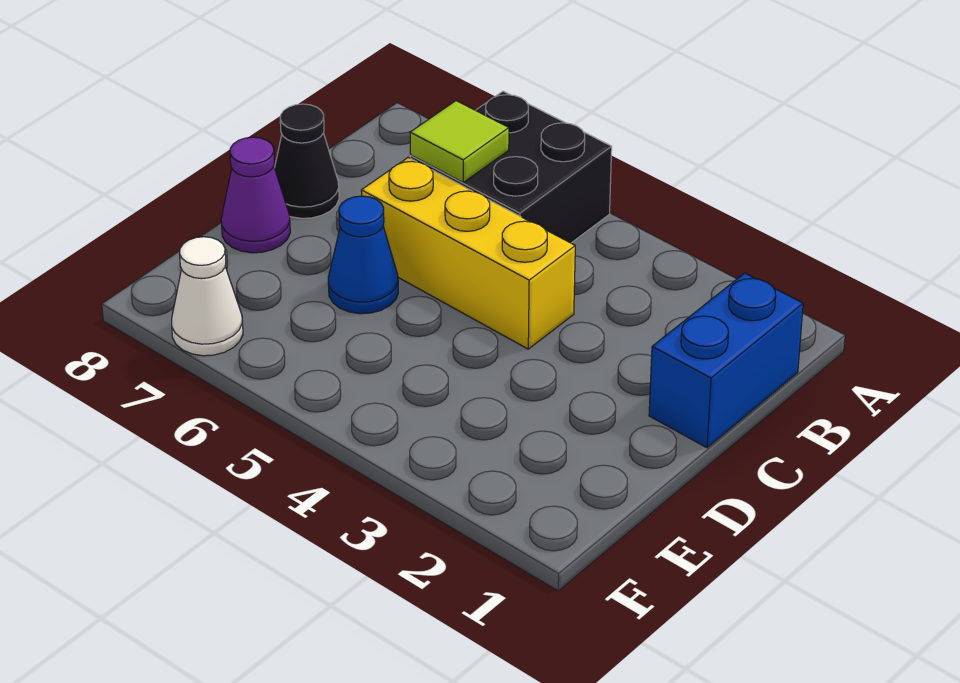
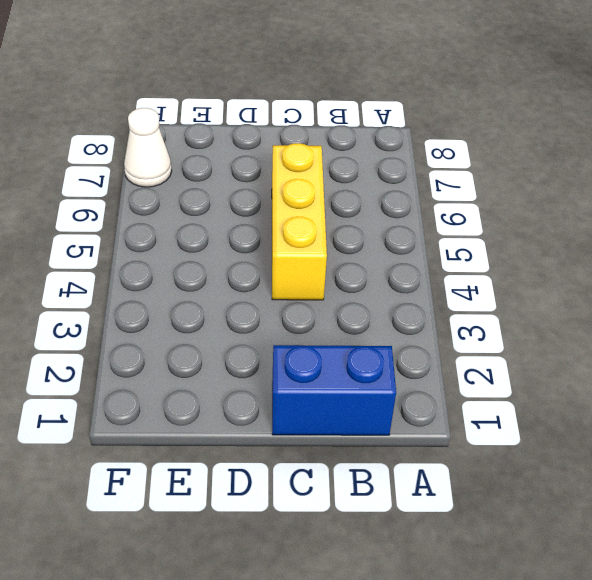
none -> black 2x2 brick [411,91,612,243]
none -> black 1x1 cone [275,104,339,218]

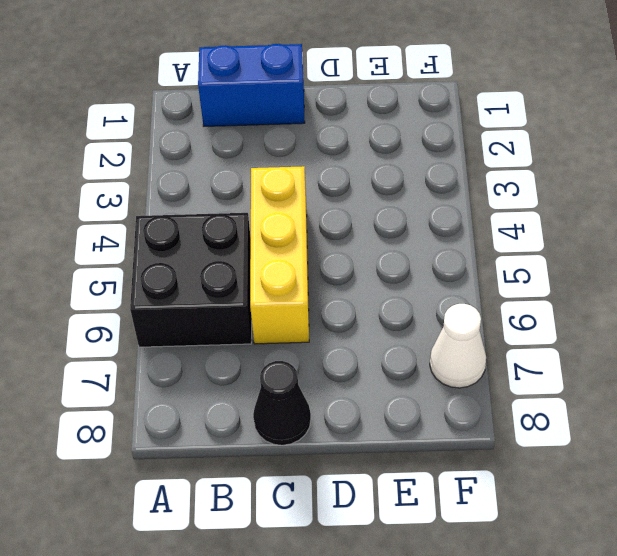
none -> blue 1x1 cone [328,196,398,314]
none -> purple 1x1 cone [221,137,290,253]

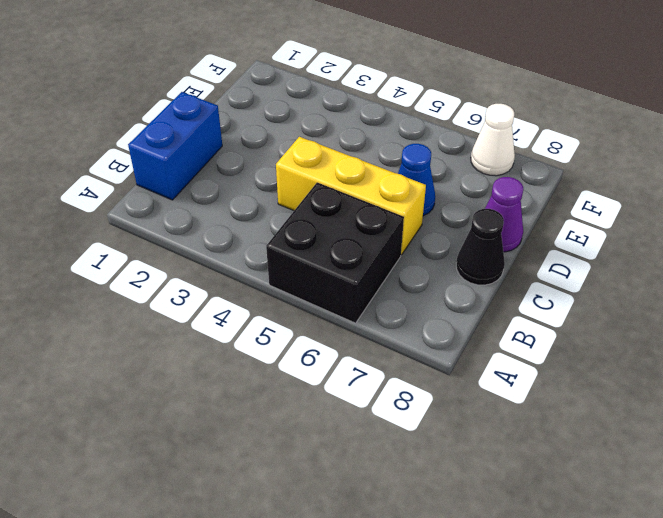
none -> lime 1x1 tile [410,101,509,182]

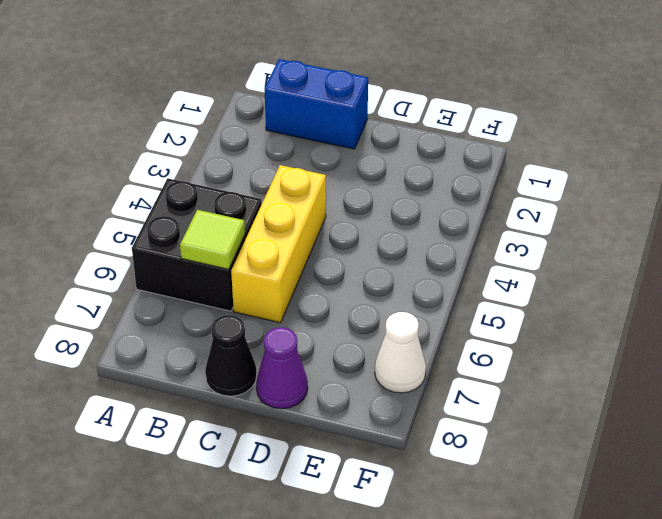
none -> blue 1x1 cone [328,196,398,314]

